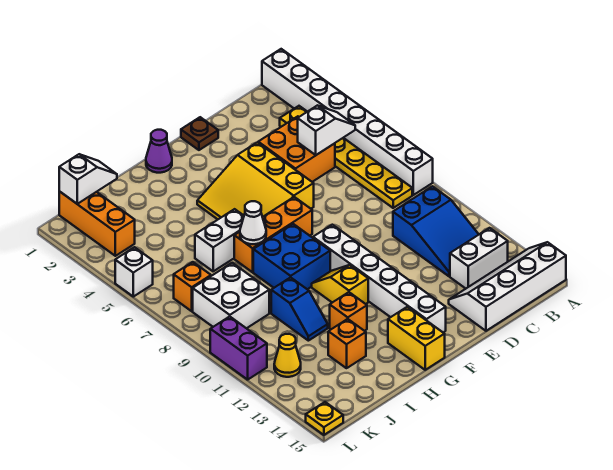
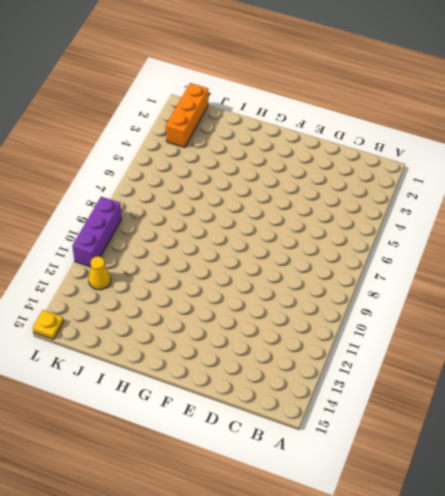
purple 1x3 brick [72,197,122,267] -> purple 1x2 brick [210,317,267,380]
none -> white 1x8 brick [262,49,433,195]
none -> white 2x4 slope [449,242,566,331]
none -> yellow 1x6 plate [280,106,412,208]

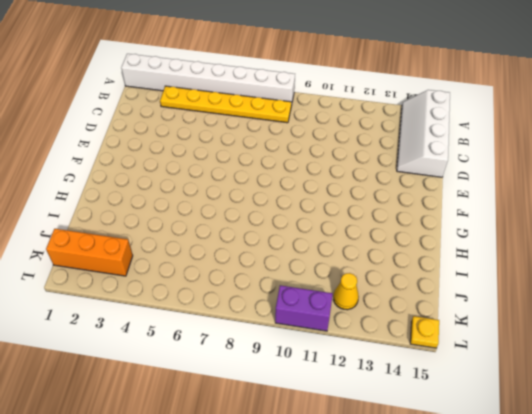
none -> blue 2x3 slope [393,186,479,276]
none -> white 1x2 brick [450,228,508,289]
none -> orange 2x2 brick [258,116,335,182]

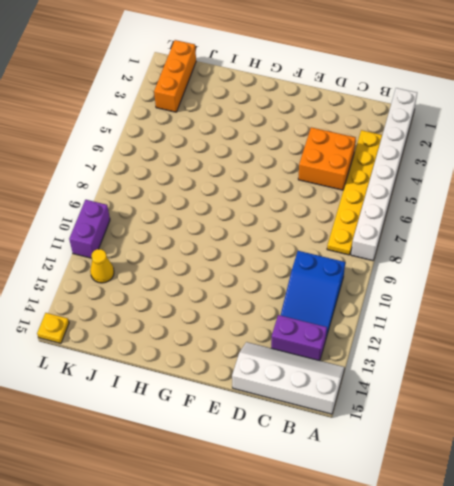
purple 1x2 brick [271,315,327,360] -> white 1x2 brick [450,228,508,289]
none -> brown 1x1 plate [181,117,218,150]
none -> yellow 3x3 slope [197,142,314,219]
none -> orange 1x3 brick [234,197,312,272]

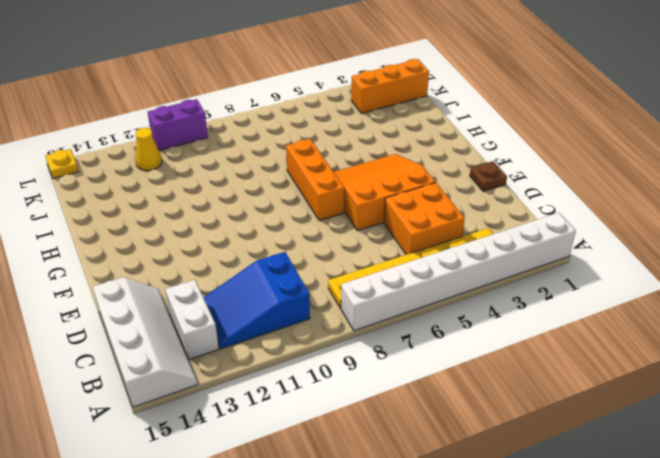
orange 3x3 slope [334,154,435,231] -> yellow 3x3 slope [197,142,314,219]
none -> white 1x6 brick [313,225,446,332]
none -> purple 1x1 cone [146,130,172,173]
none -> blue 2x2 brick [253,224,330,289]

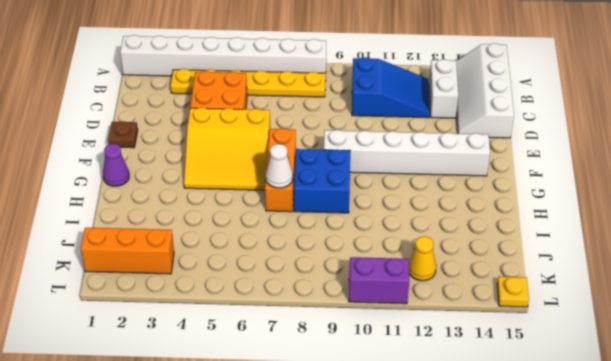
none -> yellow 1x2 slope [312,265,368,304]
none -> yellow 1x2 brick [388,307,445,370]
none -> white 1x2 brick [195,209,244,271]

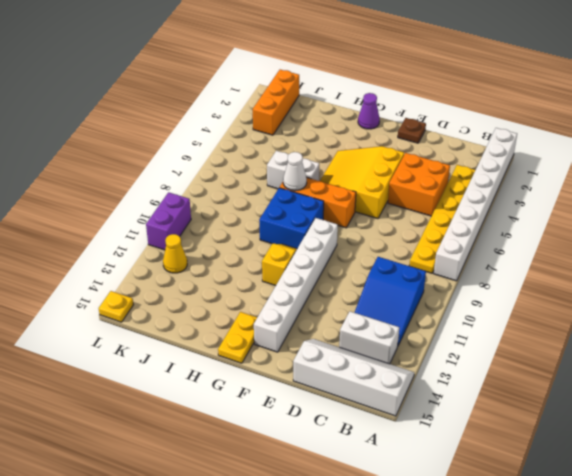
yellow 1x2 plate [218,312,257,363] -> yellow 1x2 brick [388,307,445,370]
none -> orange 1x1 brick [330,292,367,331]
none -> blue 1x2 slope [271,277,328,341]
none -> orange 1x1 brick [328,319,366,368]

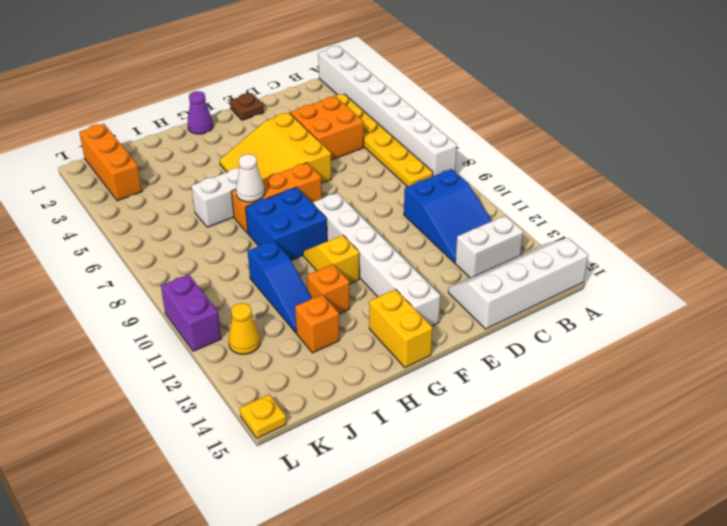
blue 1x3 slope [248,240,312,333] -> blue 1x2 slope [271,277,328,341]
none -> white 2x2 brick [193,263,269,328]
none -> orange 1x1 brick [174,262,211,311]
none -> white 1x1 brick [115,247,153,297]

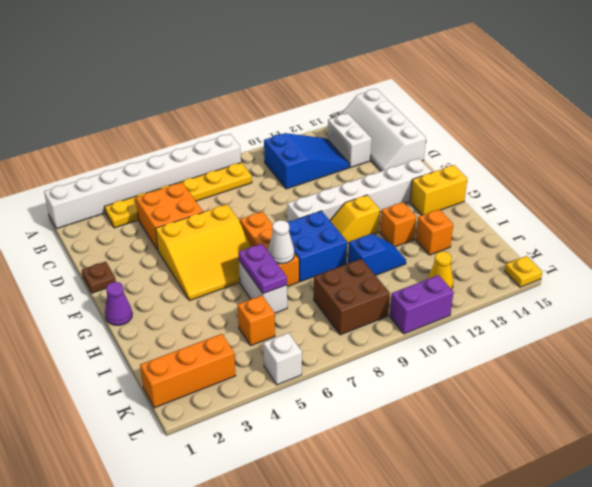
purple 1x2 plate [238,244,287,294] -> none
orange 1x1 brick [238,296,275,345] -> orange 1x1 brick moved to [174,262,211,311]
brown 2x2 brick [314,259,390,335] -> white 2x2 brick [193,263,269,328]
none -> white 1x2 slope [298,105,355,155]
none -> white 1x2 slope [59,154,117,204]

